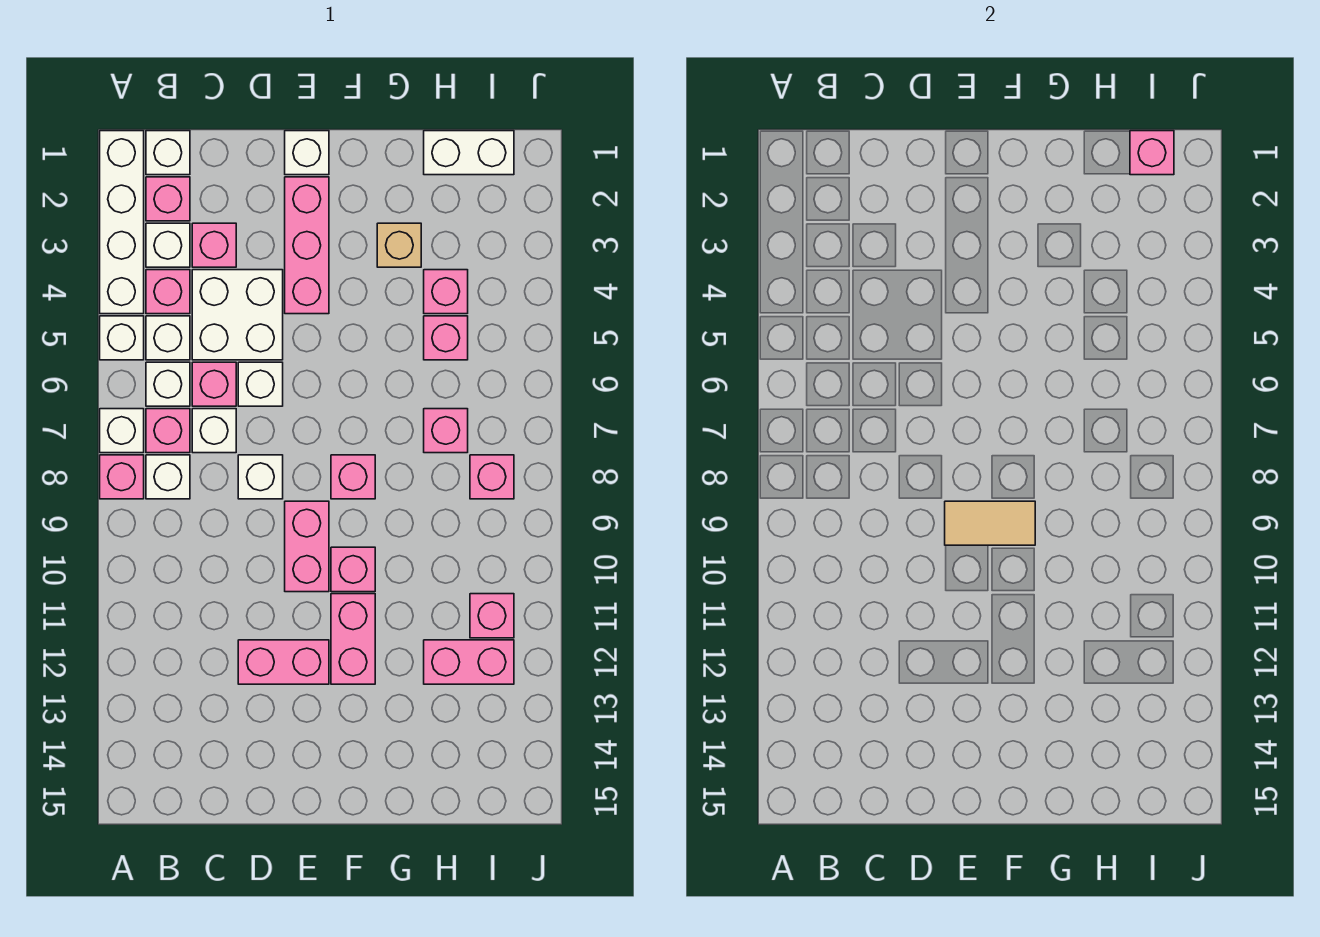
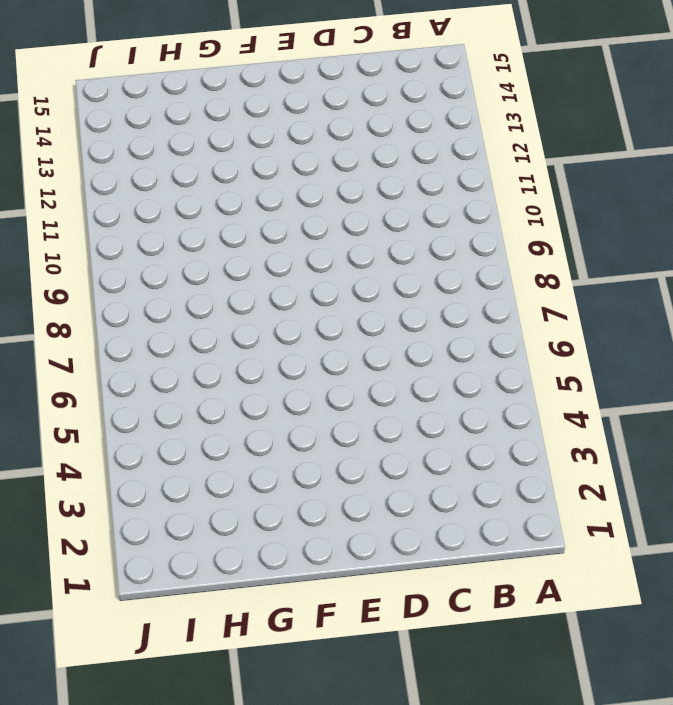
none -> white 1x4 brick [100,131,144,314]
none -> white 1x1 brick [100,316,144,360]
none -> white 1x1 brick [100,409,144,453]
none -> pink 1x1 brick [100,455,144,499]

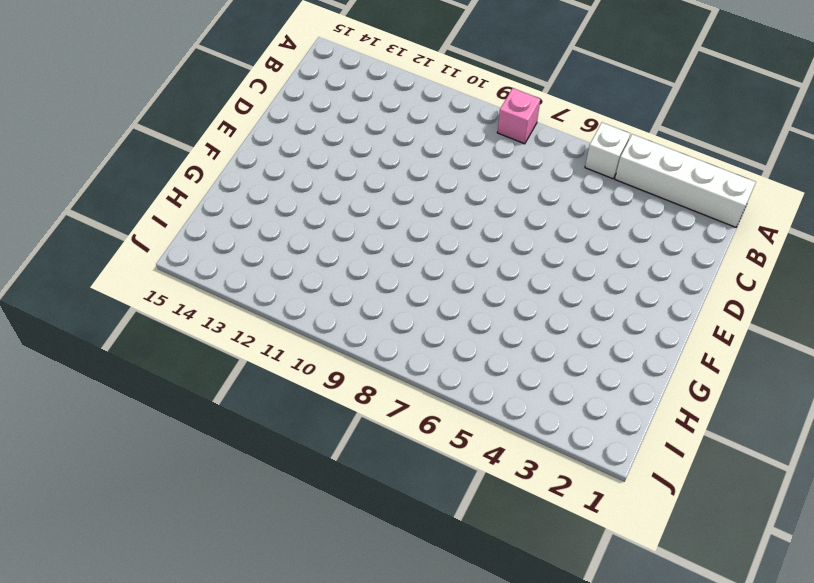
none -> white 1x1 brick [100,409,144,453]
none -> white 1x1 brick [146,131,190,175]
none -> pink 1x1 brick [146,177,190,221]
none -> white 1x1 brick [146,223,190,267]

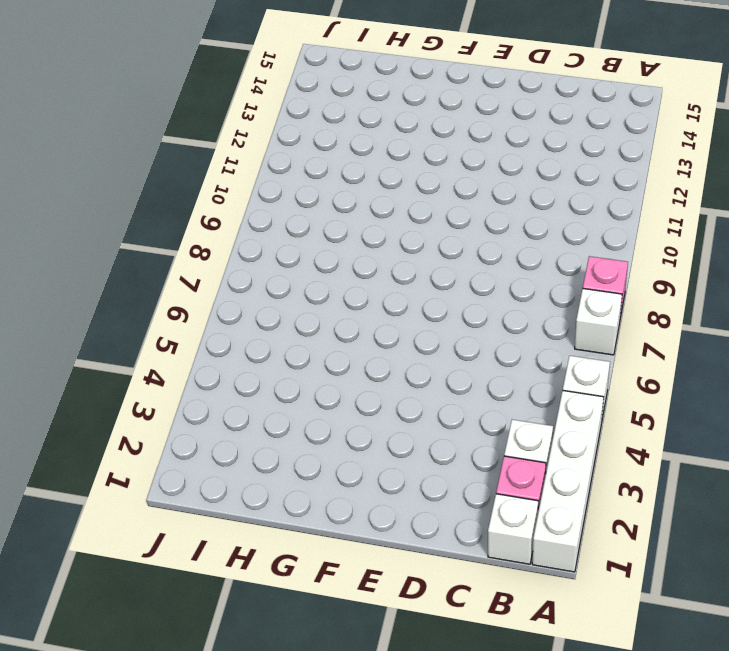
none -> pink 1x1 brick [146,270,190,314]
none -> white 1x1 brick [146,316,190,360]
none -> white 1x1 brick [146,362,190,406]
none -> pink 1x1 brick [146,409,190,453]

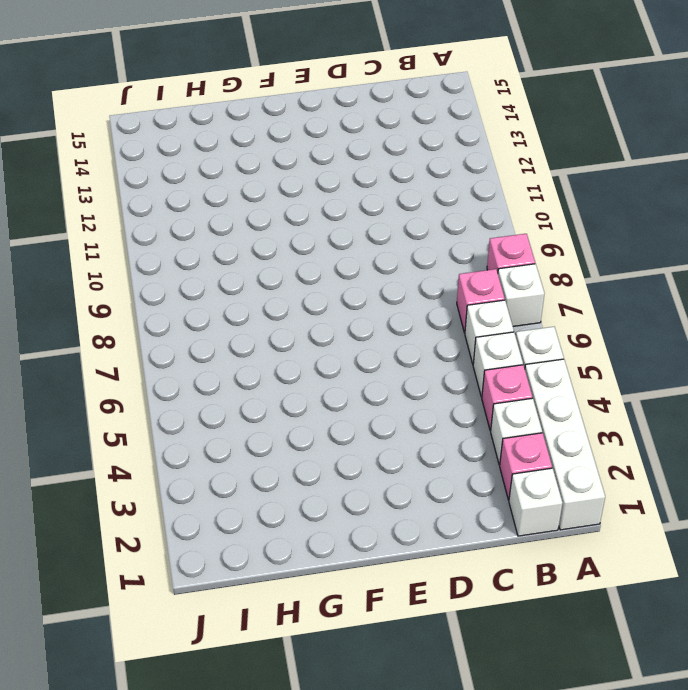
none -> white 1x1 brick [146,455,190,499]
none -> pink 1x1 brick [192,223,236,267]
none -> white 2x2 brick [192,270,283,360]
none -> pink 1x1 brick [192,362,236,406]

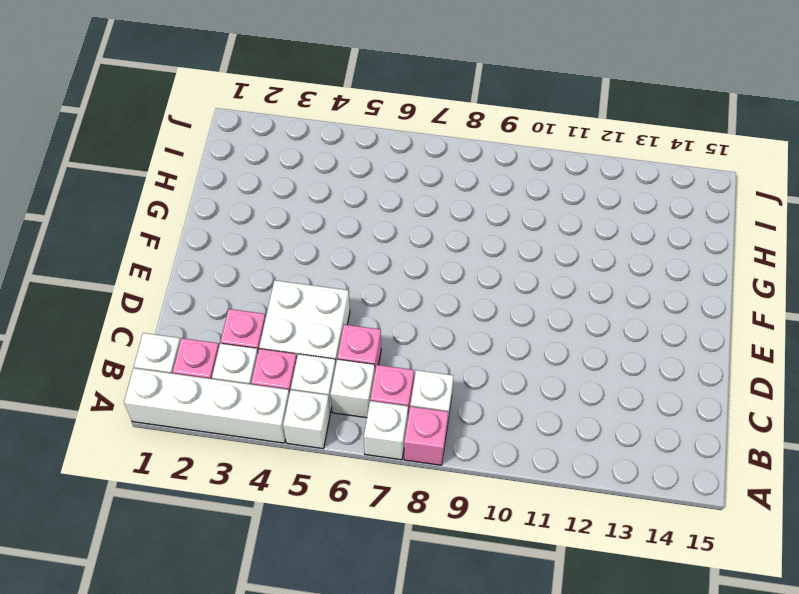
none -> white 1x1 brick [192,409,236,453]
none -> white 1x1 brick [238,362,283,406]
none -> white 1x1 brick [238,455,283,499]
none -> pink 1x2 brick [238,640,329,684]

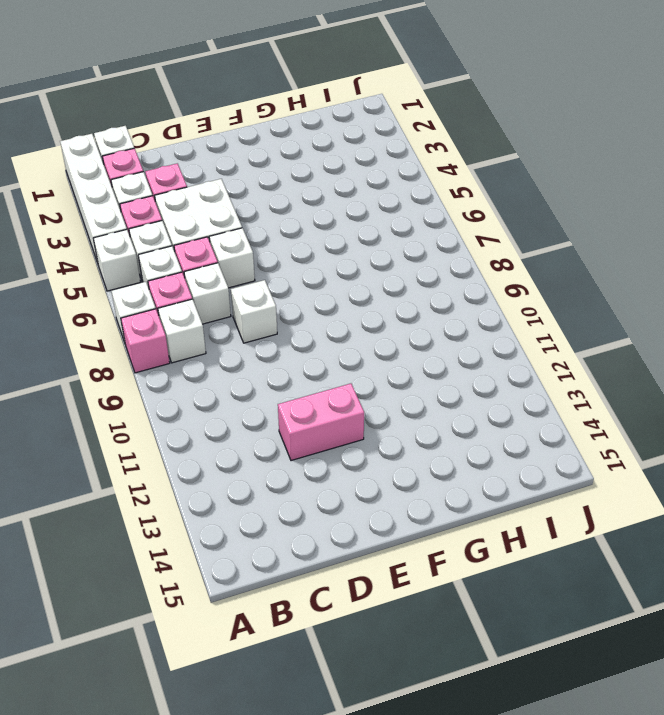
none -> white 1x1 brick [285,131,329,175]
none -> pink 1x3 brick [285,177,329,314]
none -> pink 1x2 brick [285,501,329,592]
none -> pink 1x1 brick [331,455,375,499]

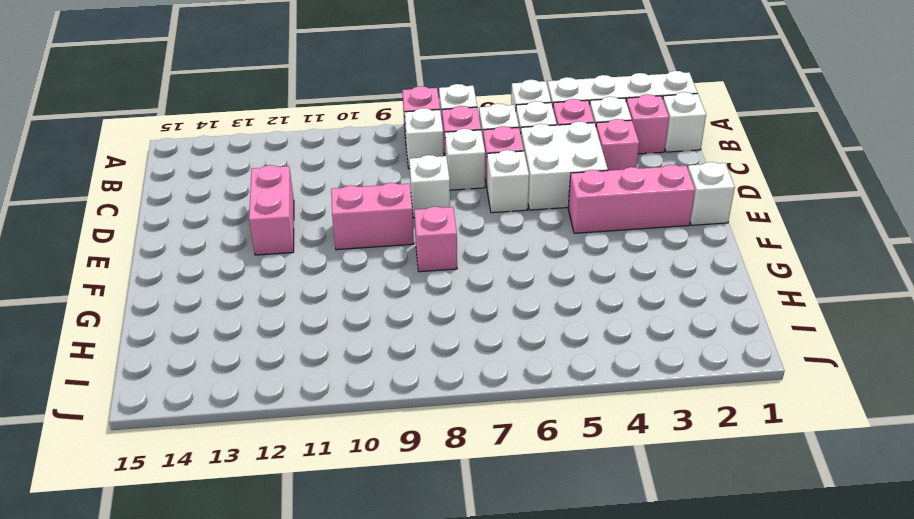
none -> pink 1x1 brick [331,547,375,592]
none -> pink 1x2 brick [331,594,375,684]
none -> tan 1x1 brick [377,223,421,267]
none -> white 1x2 brick [424,131,514,175]

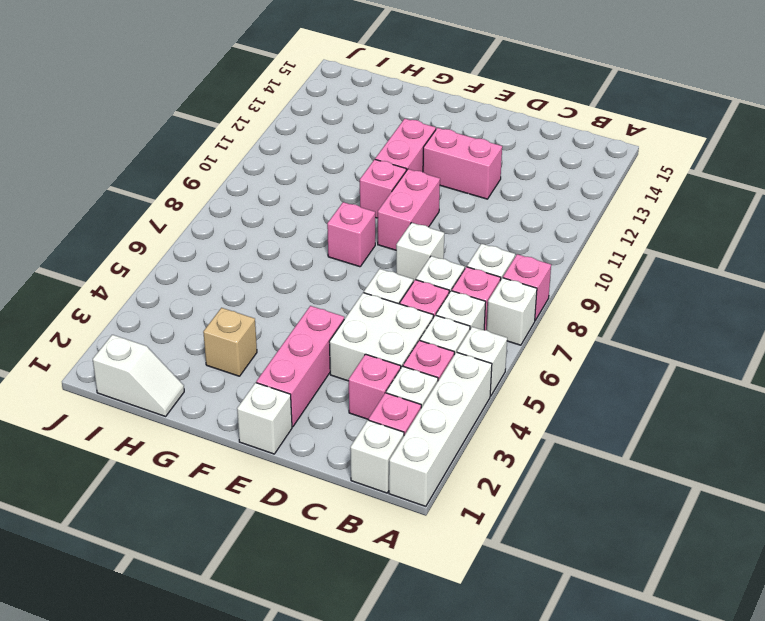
white 1x2 slope [93,335,184,416] -> white 1x2 brick [424,131,514,175]
none -> pink 1x1 brick [424,270,468,314]
none -> pink 1x1 brick [424,316,468,360]
none -> pink 1x1 brick [424,409,468,453]
none -> pink 1x2 brick [424,640,514,684]

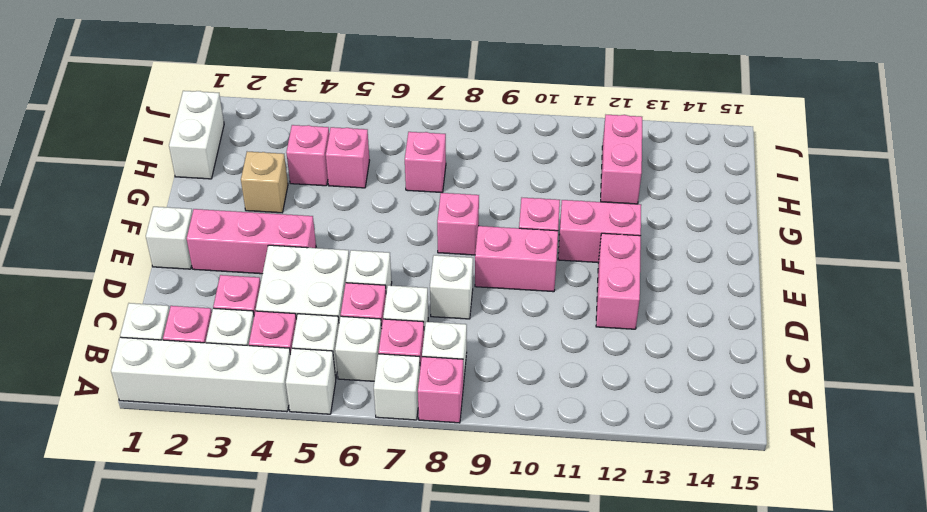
none -> pink 1x1 brick [470,455,514,499]
none -> pink 1x1 brick [470,594,514,638]
none -> tan 1x2 tile [945,501,1035,545]
none -> pink 1x1 brick [1130,131,1174,175]

